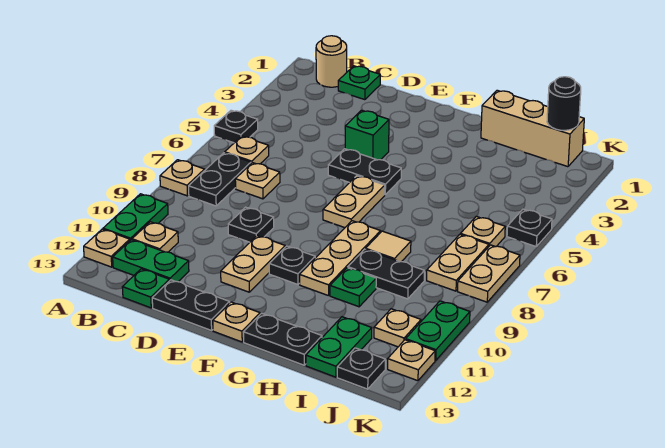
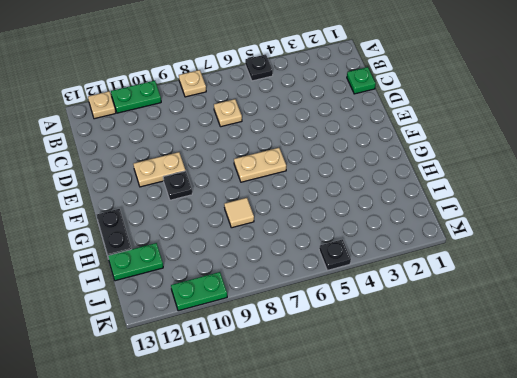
none -> tan 1x1 round brick [316,36,347,87]
none -> tan 1x1 plate [225,136,269,164]
none -> black 1x2 plate [189,153,251,206]
none -> tan 1x1 plate [132,222,178,252]

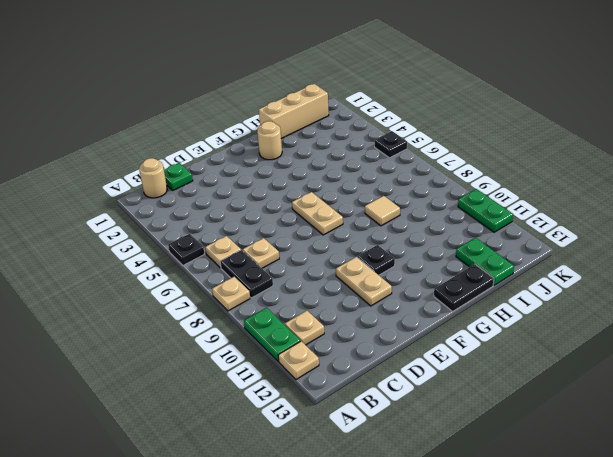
tan 1x1 round brick [257,121,282,160] -> none
none -> green 1x2 plate [113,240,189,282]
none -> green 1x1 plate [122,269,169,308]
none -> black 1x1 plate [228,207,274,242]
none -> black 1x2 plate [152,280,230,331]

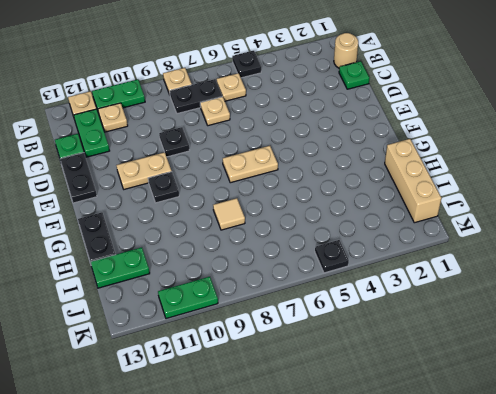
none -> green 1x1 brick [345,110,389,160]
none -> black 1x2 plate [328,149,401,194]
none -> tan 1x1 plate [213,302,260,342]
none -> tan 1x3 plate [300,221,381,296]

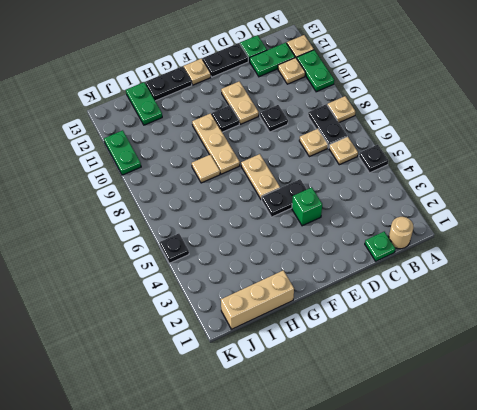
none -> black 1x2 plate [348,249,424,299]
none -> green 1x1 plate [330,268,376,307]
none -> tan 1x1 plate [461,216,505,247]
none -> tan 1x2 plate [427,234,489,291]

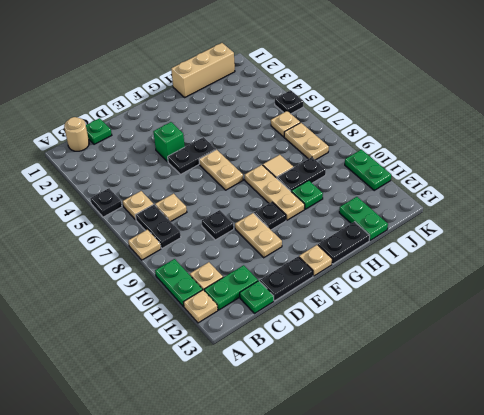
none -> tan 1x1 plate [374,309,421,347]
none -> black 1x1 plate [337,348,385,389]
none -> tan 1x2 plate [458,245,520,302]
none -> tan 1x1 plate [388,340,435,381]

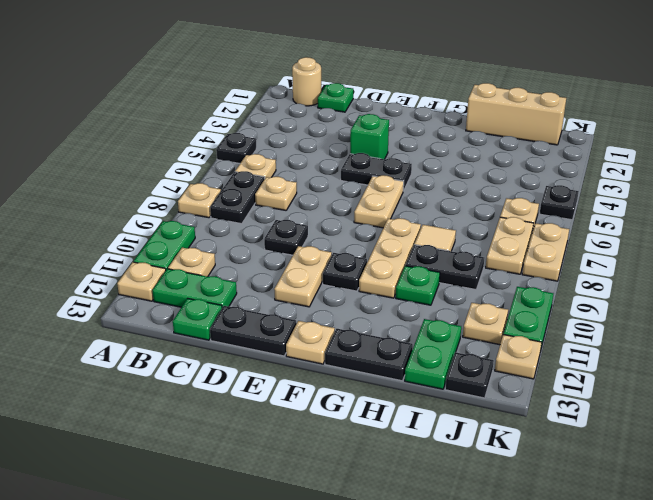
none -> black 1x1 round brick [547,77,581,130]

